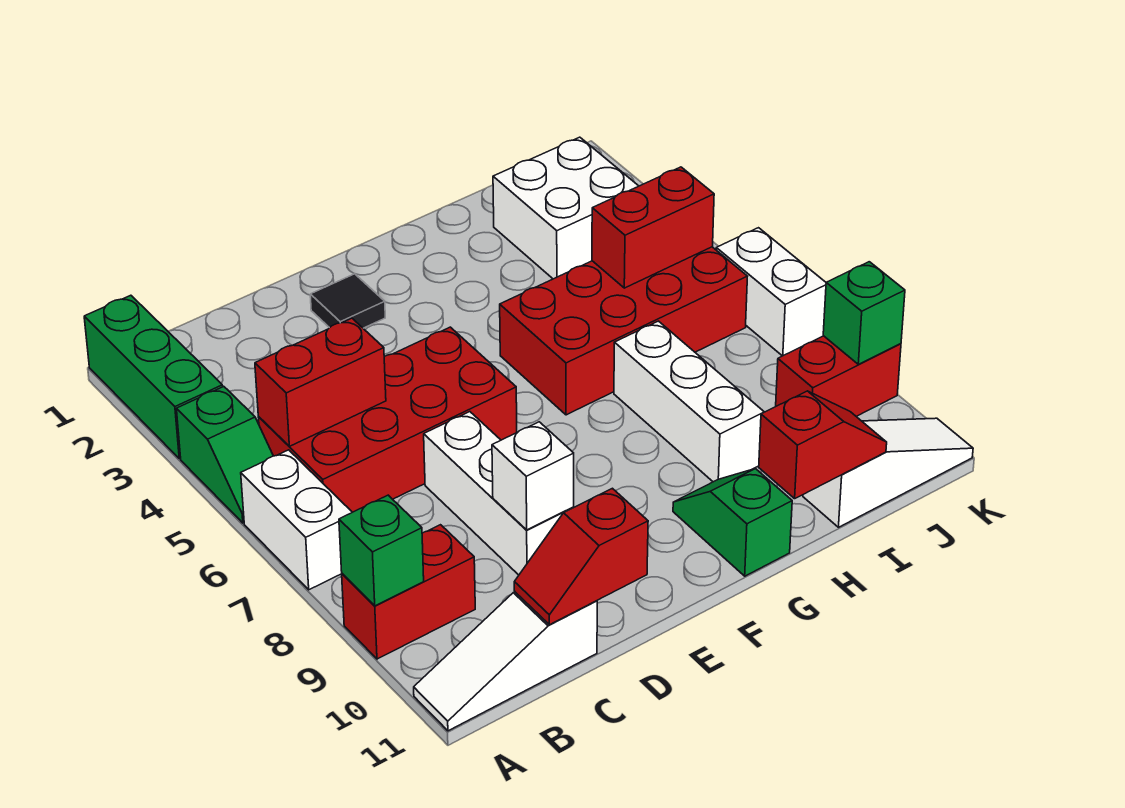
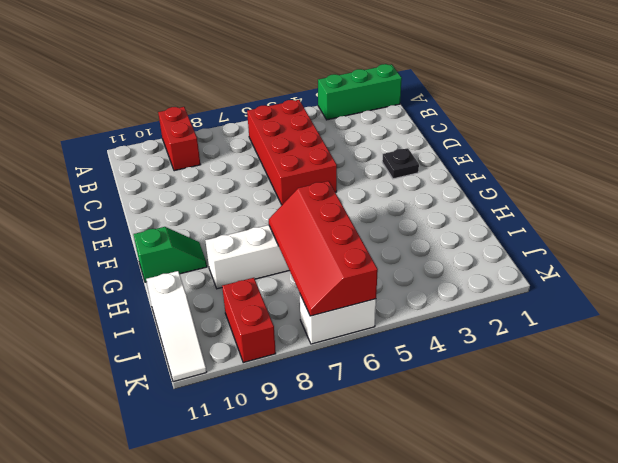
black 1x1 plate [382,148,419,179] -> black 1x1 tile [310,274,385,328]
red 2x4 slope [269,181,378,316] -> none
none -> green 1x2 slope [177,387,273,523]
none -> white 1x2 brick [241,450,352,590]
none -> white 1x3 slope [414,592,597,731]

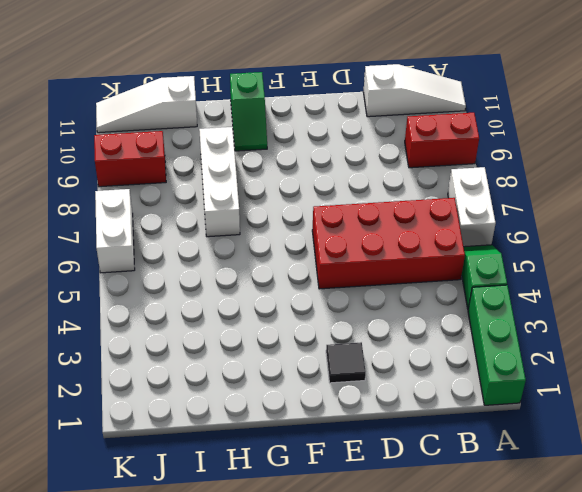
none -> white 1x3 brick [424,412,574,575]
none -> red 2x4 brick [500,247,748,415]
none -> white 2x2 brick [493,137,638,279]

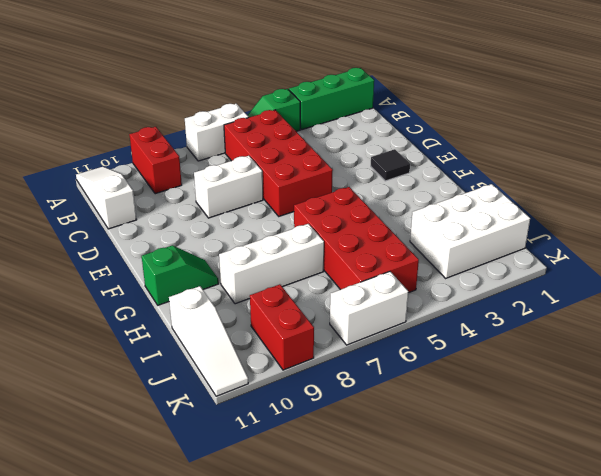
white 1x2 brick [194,156,263,218] -> white 1x3 brick [424,412,574,575]
white 2x3 brick [410,184,530,278] -> white 2x2 brick [493,137,638,279]
none -> green 1x1 brick [339,495,424,606]
none -> red 1x2 brick [255,318,386,446]
none -> red 1x2 slope [514,488,648,625]

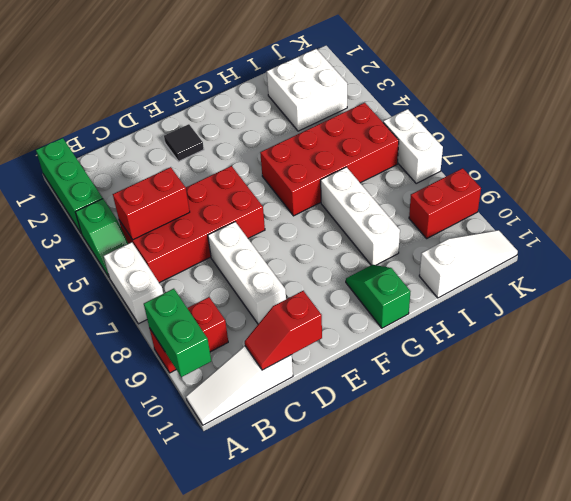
green 1x2 brick [144,289,211,377] -> green 1x1 brick [339,495,424,606]
none -> white 1x1 brick [492,422,574,530]
none -> red 1x2 slope [759,391,887,499]
none -> red 1x2 brick [592,167,714,288]

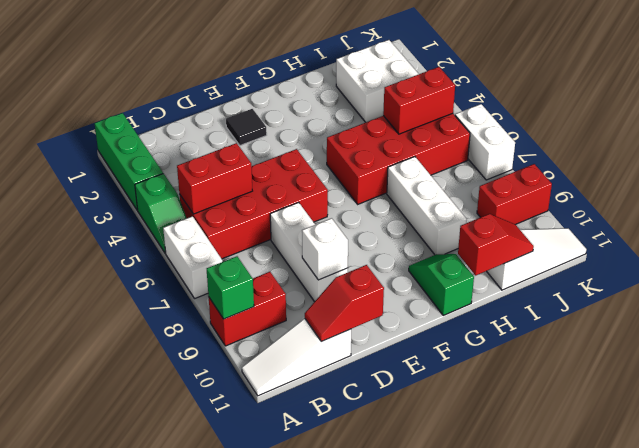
none -> green 1x1 brick [823,262,905,364]

